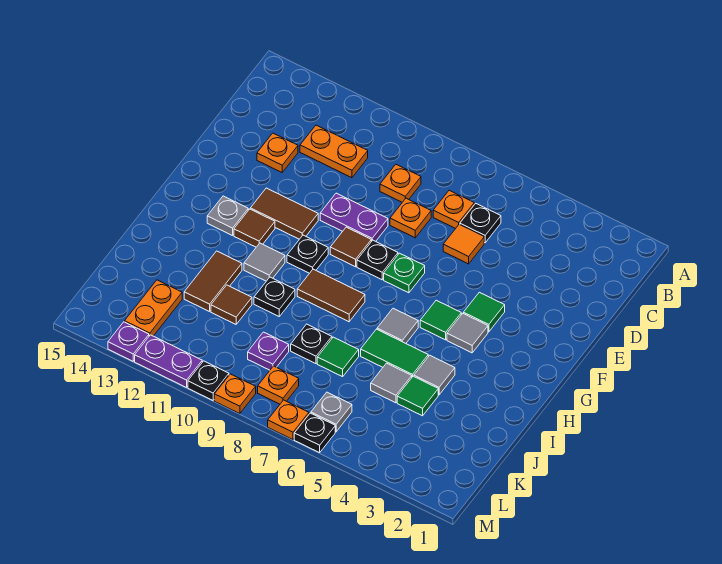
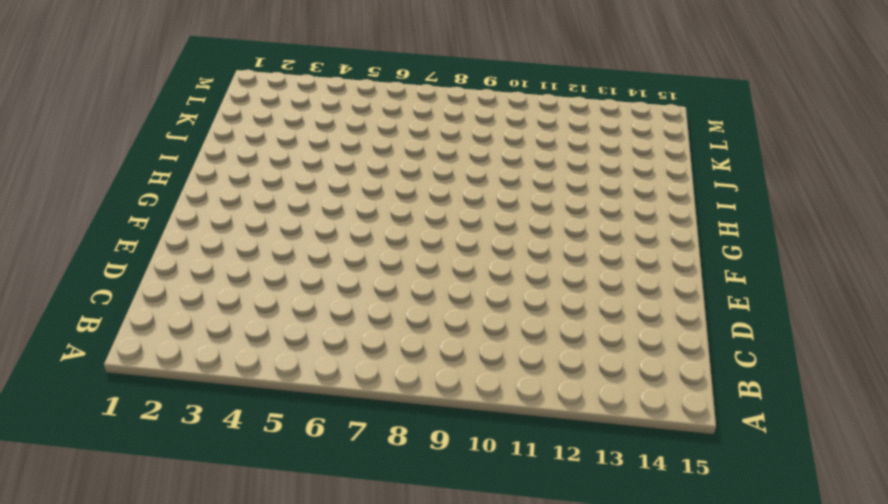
none -> black 1x1 plate [460,203,501,243]
none -> orange 1x1 plate [433,190,474,229]
none -> orange 1x1 plate [380,165,421,202]
none -> orange 1x2 plate [300,125,368,178]

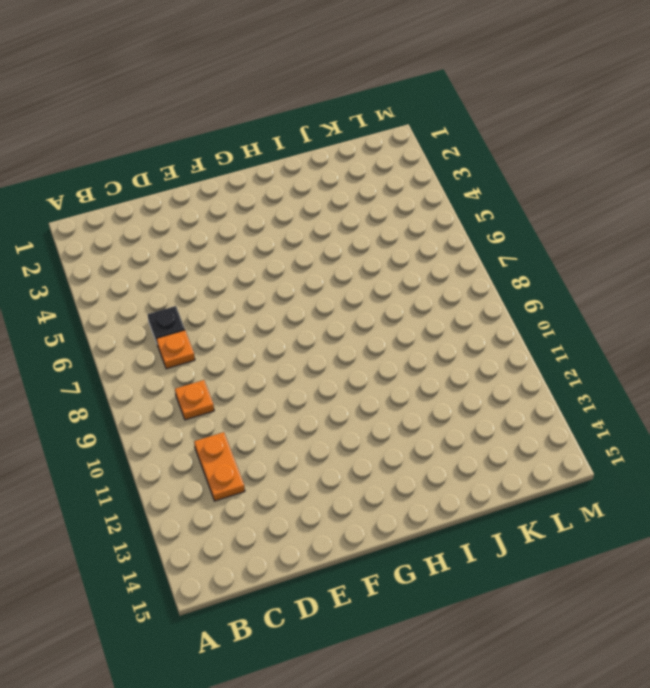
none -> orange 1x1 tile [443,224,484,264]
none -> orange 1x1 plate [390,198,431,238]
none -> orange 1x1 plate [257,133,298,172]
none -> purple 1x2 plate [320,193,388,242]

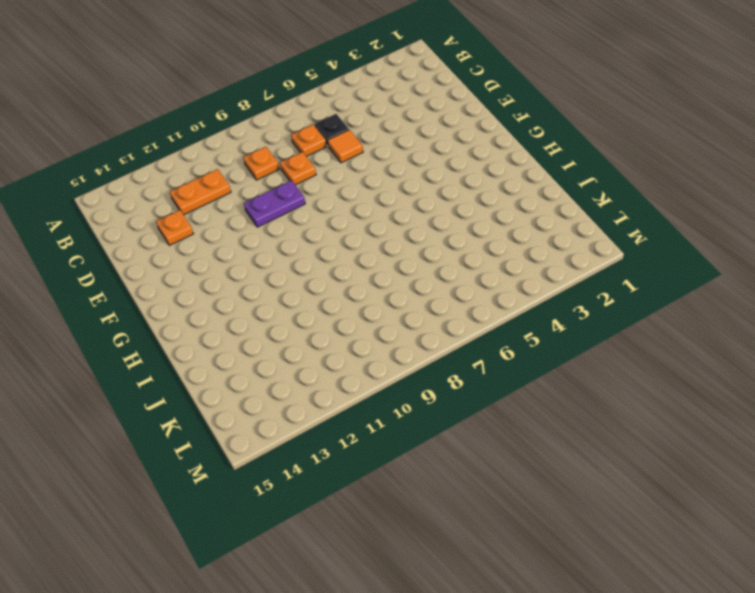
none -> green 1x1 tile [463,292,505,332]
none -> green 1x1 plate [384,253,425,293]
none -> black 1x1 plate [357,240,398,280]
none -> brown 1x1 tile [330,227,371,267]

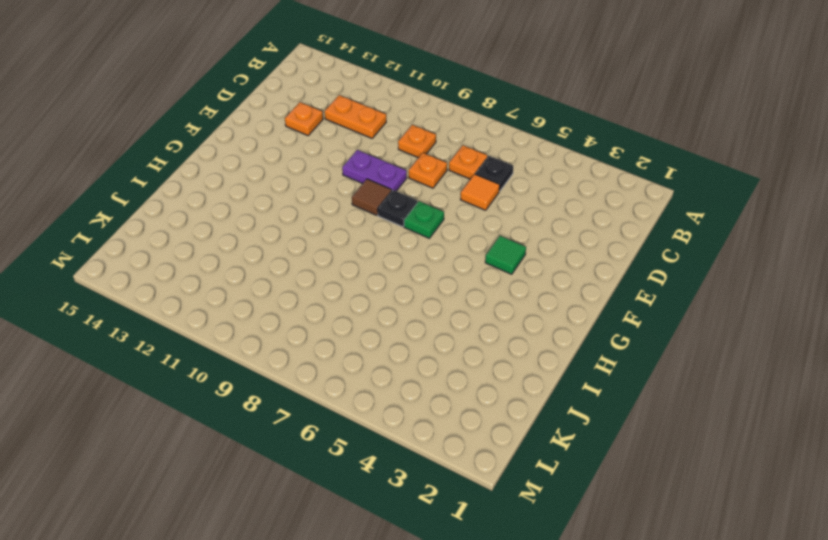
none -> brown 1x2 tile [250,188,318,239]
none -> grey 1x1 tile [447,314,488,353]
none -> green 1x1 tile [420,300,461,340]
none -> black 1x1 plate [287,235,328,273]

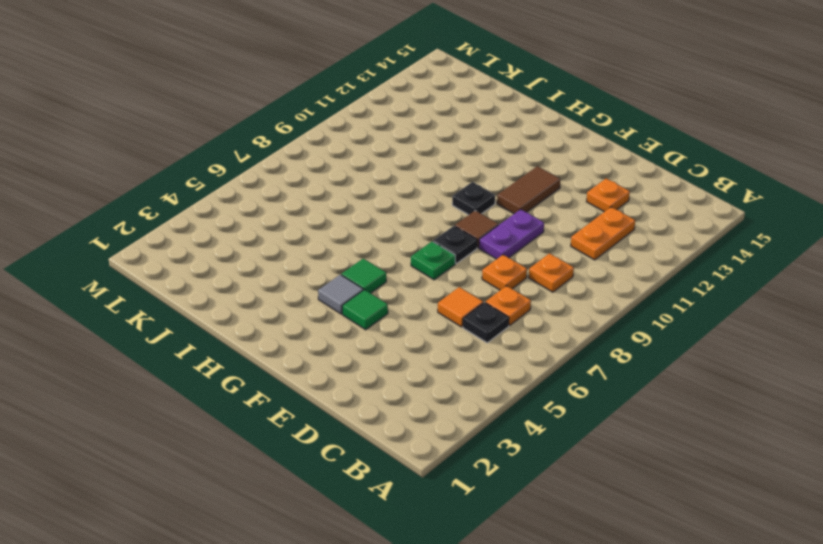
none -> brown 1x1 tile [234,209,275,247]
none -> grey 1x1 plate [207,196,248,236]
none -> grey 1x1 tile [377,308,418,343]
none -> brown 1x2 tile [297,269,365,322]

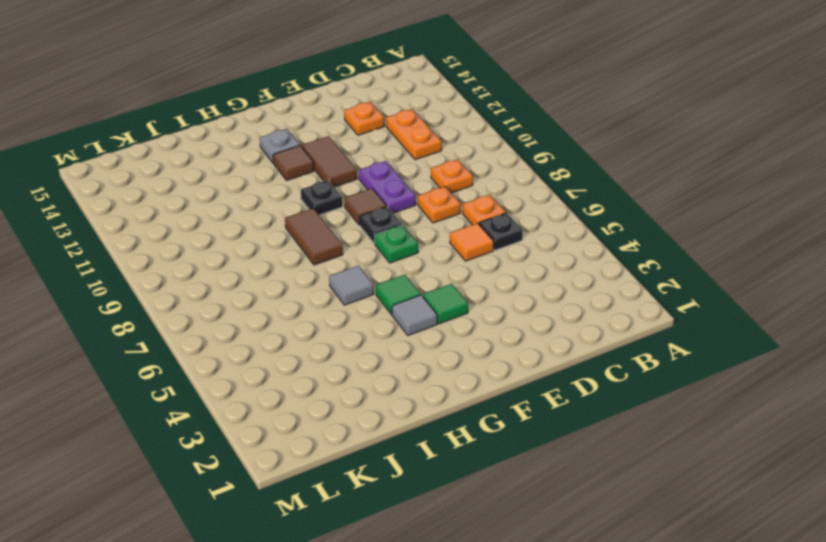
none -> grey 1x1 tile [244,243,285,281]
none -> grey 1x1 tile [414,355,455,395]
none -> green 1x2 tile [361,329,428,377]
none -> black 1x1 plate [254,277,295,316]

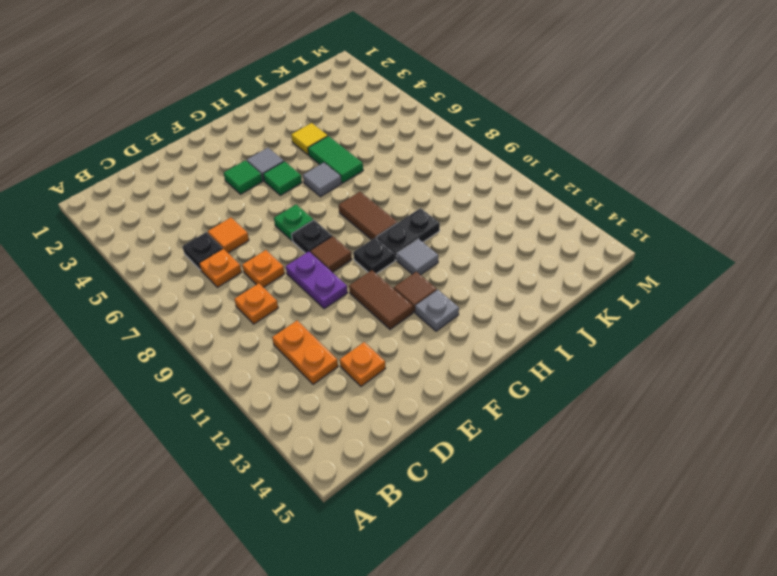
black 1x2 plate [377,208,440,260] -> black 1x1 plate [254,277,295,316]
yellow 1x1 tile [291,123,328,155] -> grey 1x1 tile [414,355,455,395]
none -> brown 1x2 tile [184,251,242,312]
none -> green 1x1 tile [397,376,438,416]
none -> grey 1x1 tile [371,363,412,403]
none -> green 1x1 tile [317,337,359,377]

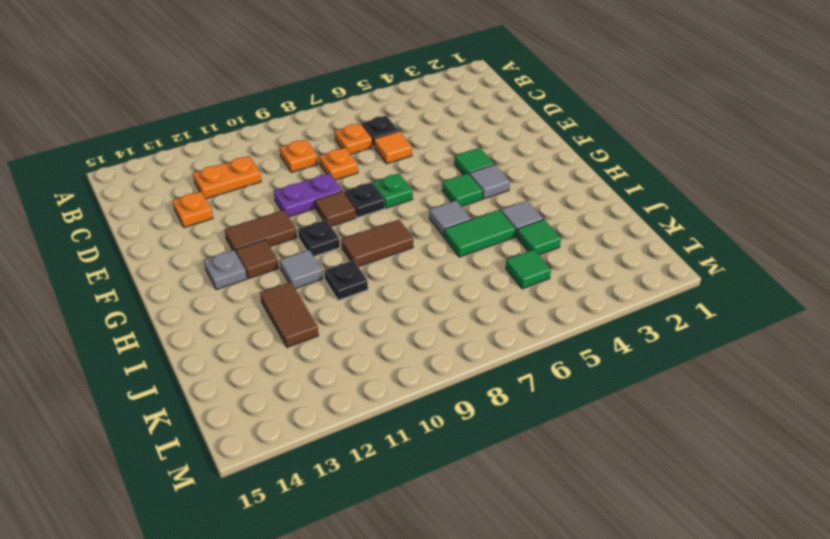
green 1x1 tile [506,249,551,289] -> green 1x1 tile moved to [317,337,359,377]
none -> grey 1x1 tile [371,363,412,403]
none -> black 1x1 plate [291,324,332,364]
none -> brown 1x1 tile [211,285,252,324]
none -> purple 1x1 plate [248,332,289,370]

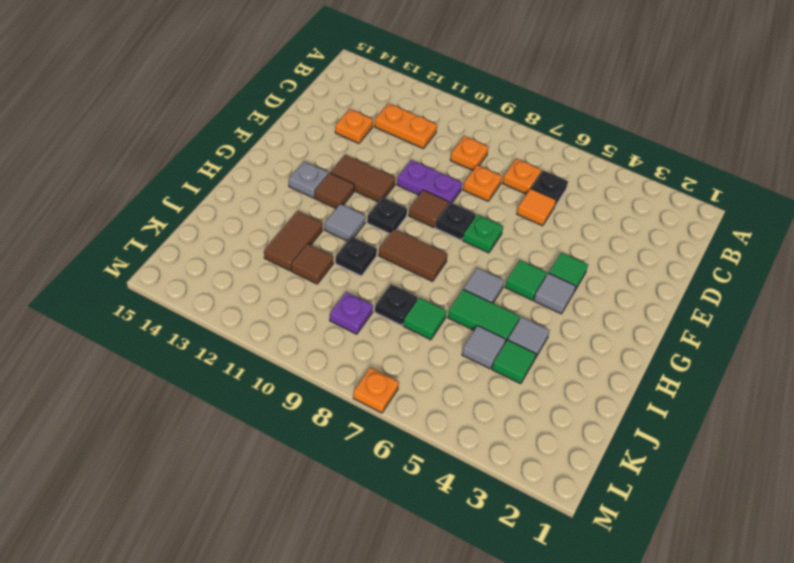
none -> orange 1x2 plate [125,280,182,336]
none -> grey 1x1 plate [311,392,352,432]
none -> orange 1x1 plate [258,366,299,404]
none -> black 1x1 plate [294,413,335,453]

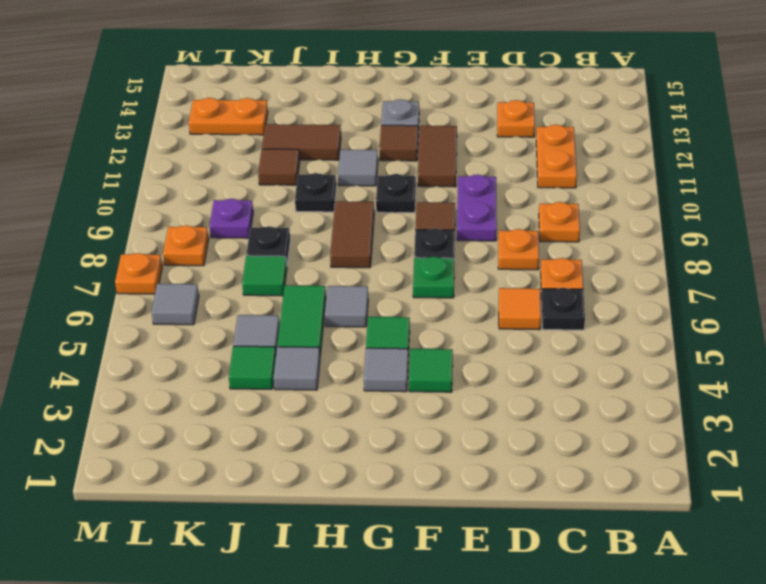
grey 1x1 tile [151,284,199,325] -> grey 1x1 plate [311,392,352,432]
none -> black 1x1 plate [294,413,335,453]
none -> orange 1x1 plate [214,374,256,414]
none -> black 1x1 plate [188,361,229,400]
none -> purple 1x2 plate [135,335,202,387]

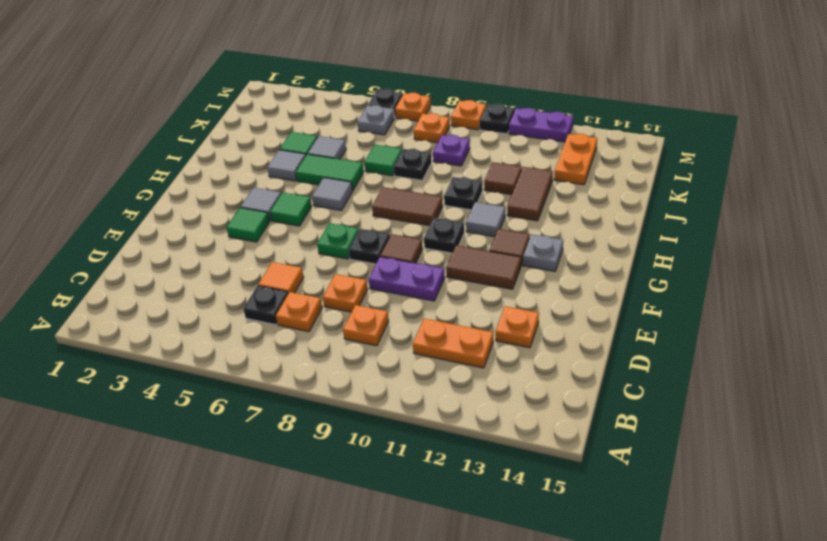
none -> purple 1x1 plate [108,322,149,361]

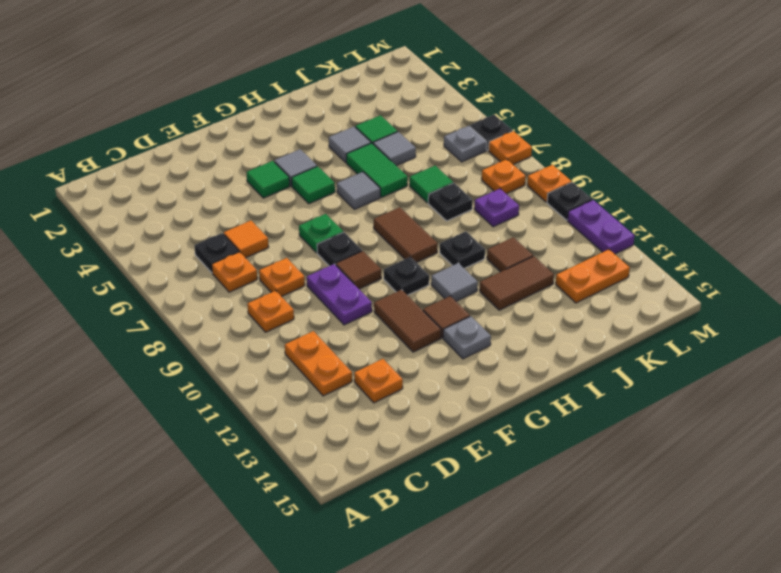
none -> purple 1x1 plate [108,322,149,361]

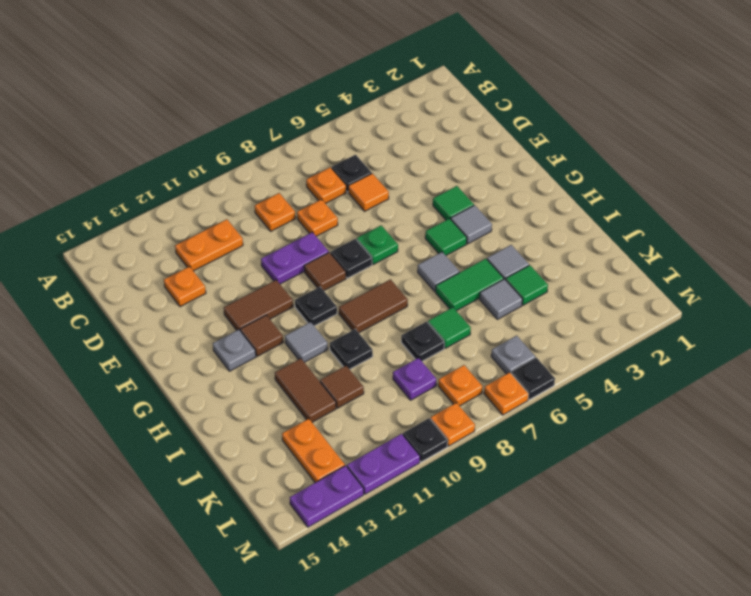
purple 1x2 plate [290,466,364,527] -> purple 1x1 plate [108,322,149,361]

